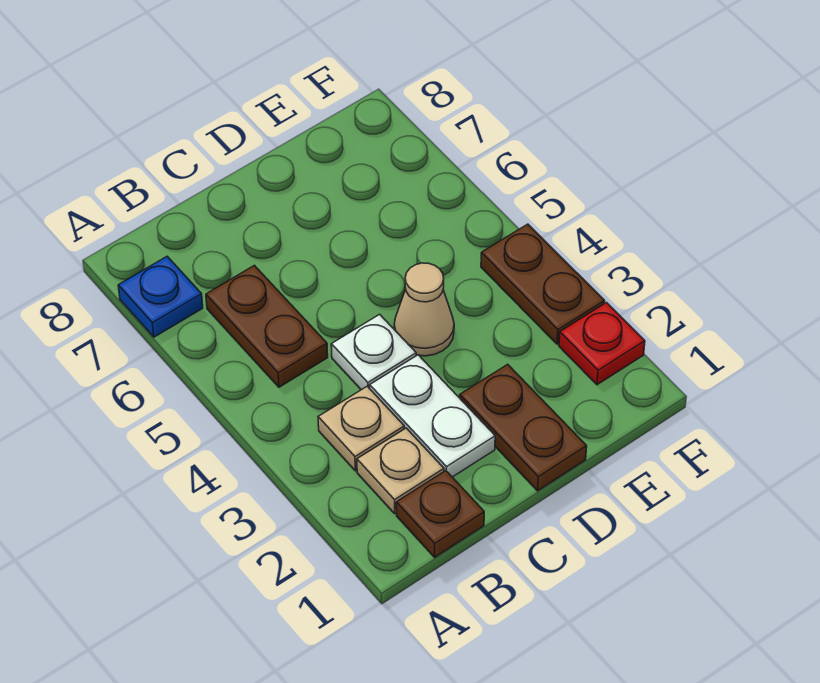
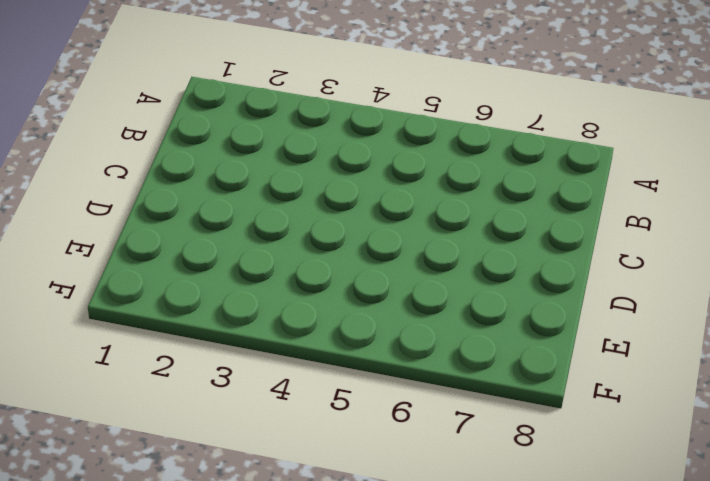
none -> blue 1x1 plate [118,256,203,337]
none -> brown 1x1 plate [396,471,484,557]

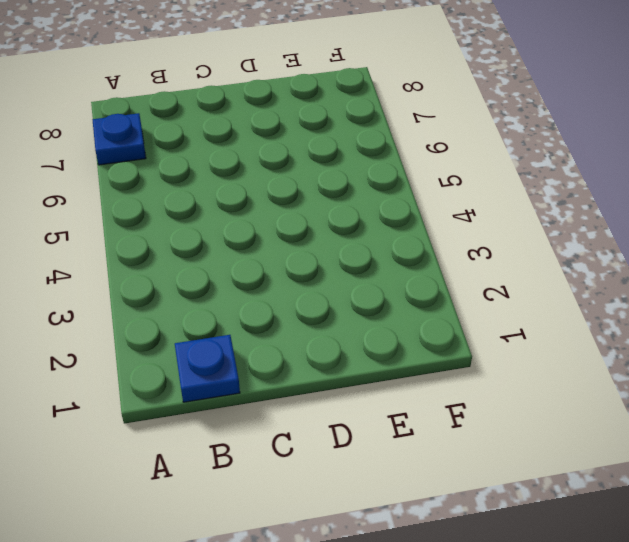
blue 1x1 plate [175,335,240,402] -> brown 1x1 plate [396,471,484,557]
none -> tan 1x1 plate [357,428,444,513]
none -> tan 1x1 plate [318,386,404,471]

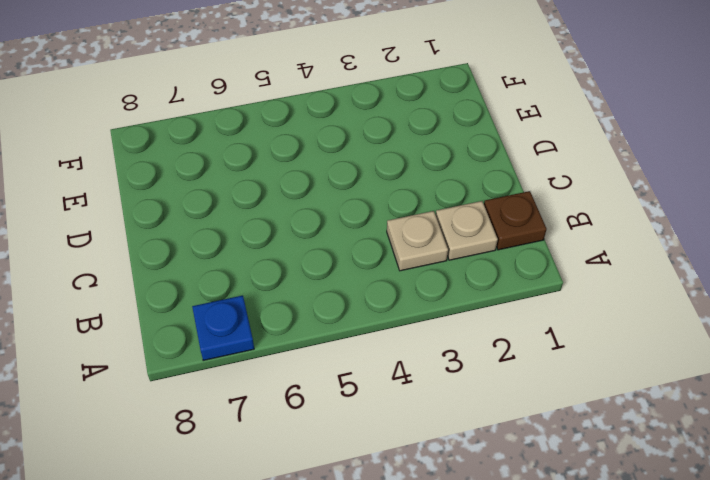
none -> brown 1x2 plate [206,265,328,387]
none -> white 1x2 plate [370,355,495,477]

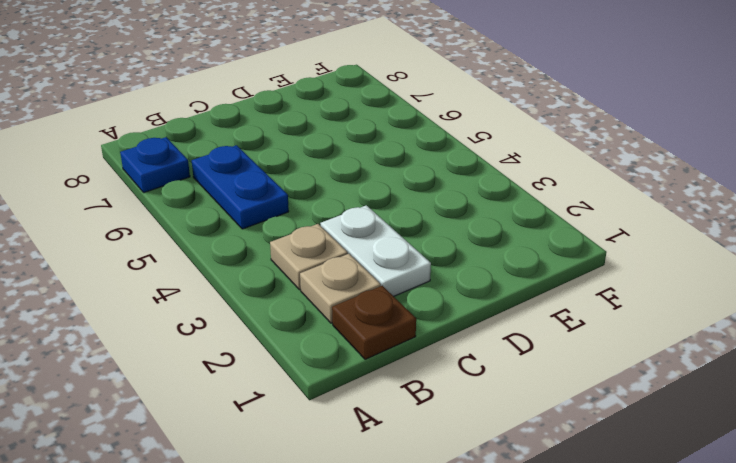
blue 1x2 plate [192,145,289,229] -> brown 1x2 plate [206,265,328,387]
none -> white 1x1 plate [331,314,416,390]
none -> brown 1x2 plate [460,364,587,491]

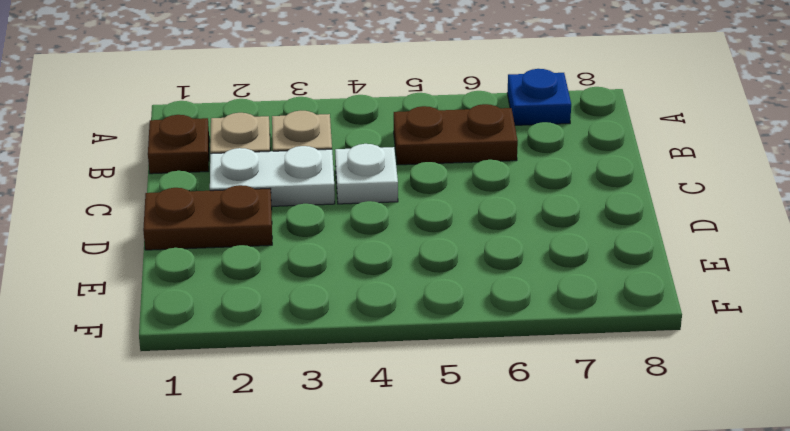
none -> tan 1x1 cone [394,263,454,356]
none -> red 1x1 plate [559,303,645,385]

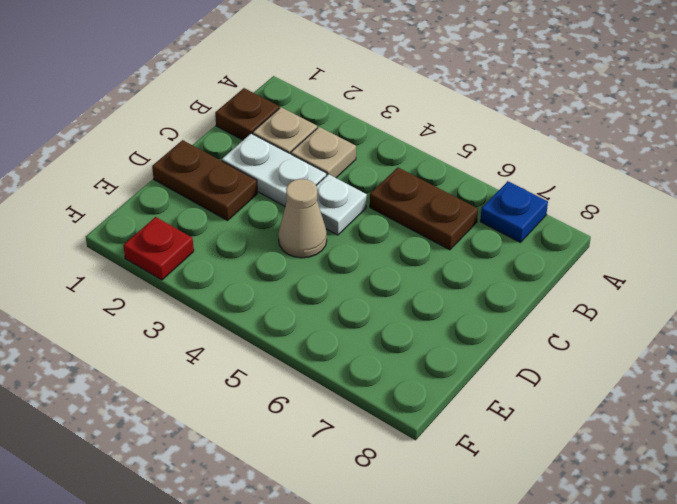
none -> brown 1x2 plate [481,224,605,344]

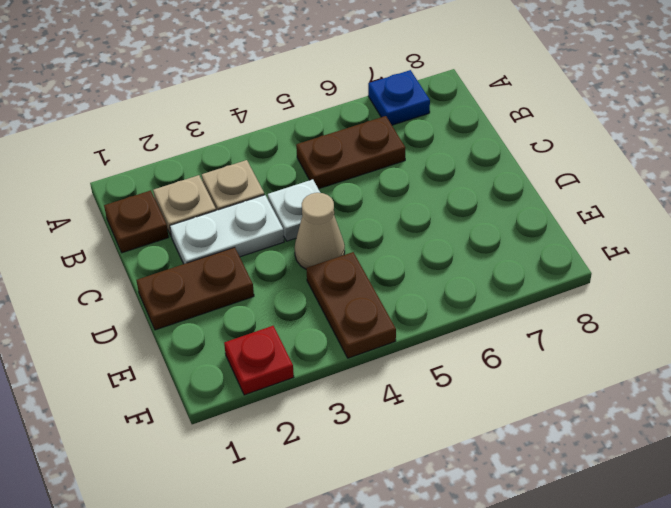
brown 1x2 plate [306,252,396,358] -> brown 1x2 plate turned to [481,224,605,344]

